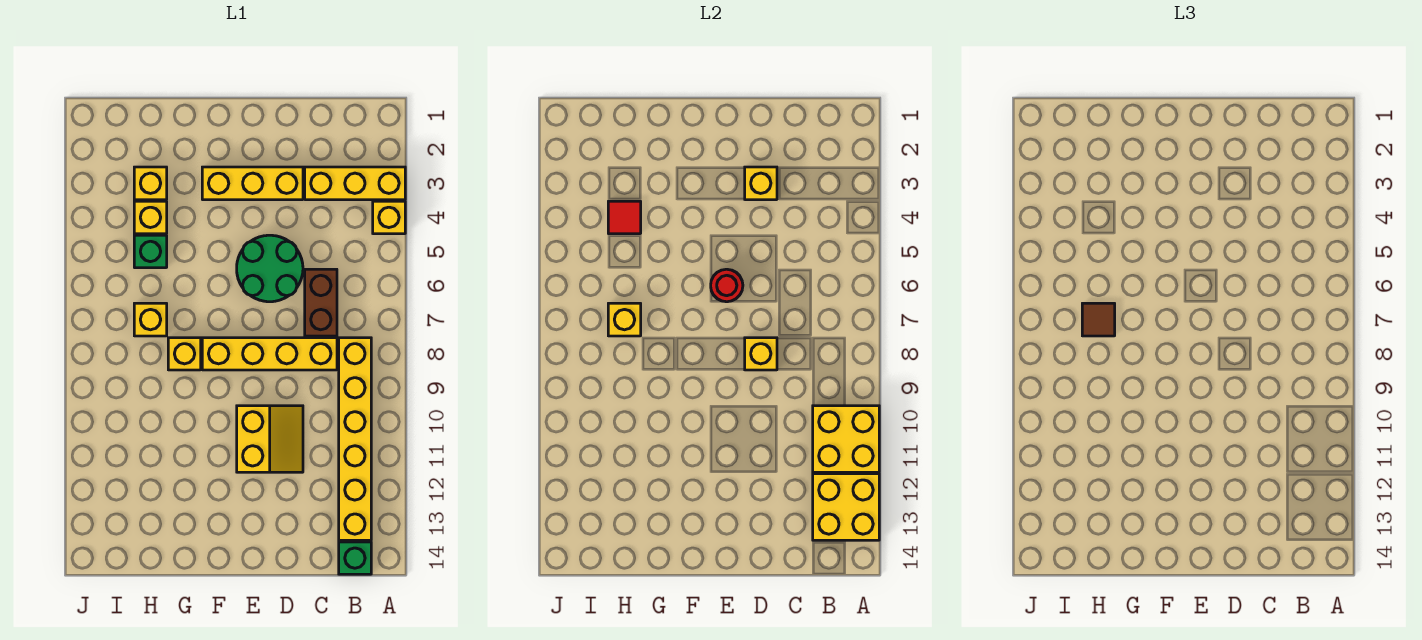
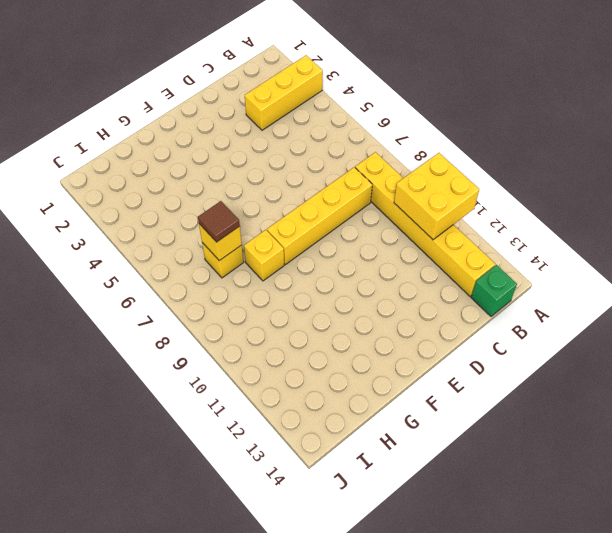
none -> yellow 1x1 brick [373,201,405,234]
none -> brown 1x2 brick [305,269,337,336]
none -> yellow 1x3 brick [202,167,303,200]

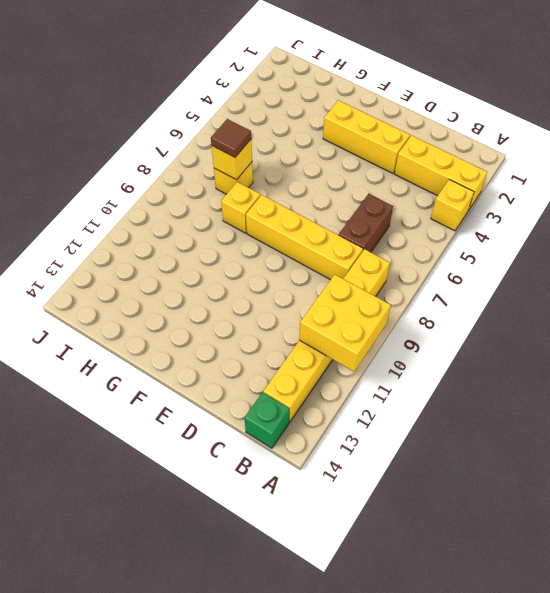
none -> green 2x2 round brick [237,235,303,302]
none -> yellow 2x2 slope [237,406,303,472]
none -> yellow 1x1 brick [134,167,167,200]

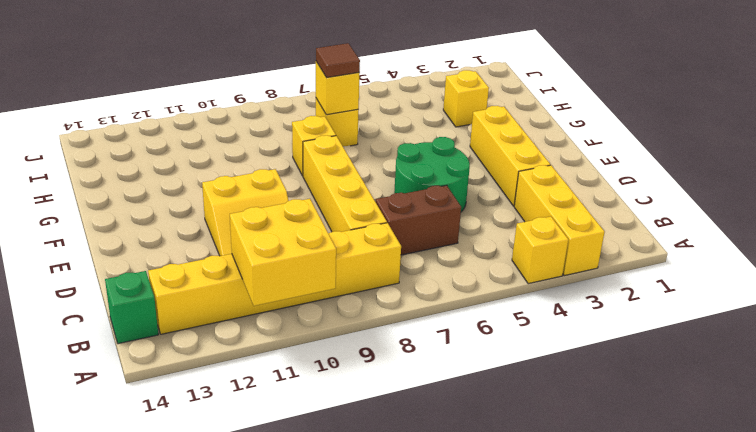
none -> yellow 1x1 brick [134,201,167,234]
none -> green 1x1 brick [134,235,167,268]
none -> yellow 2x2 brick [813,474,879,540]

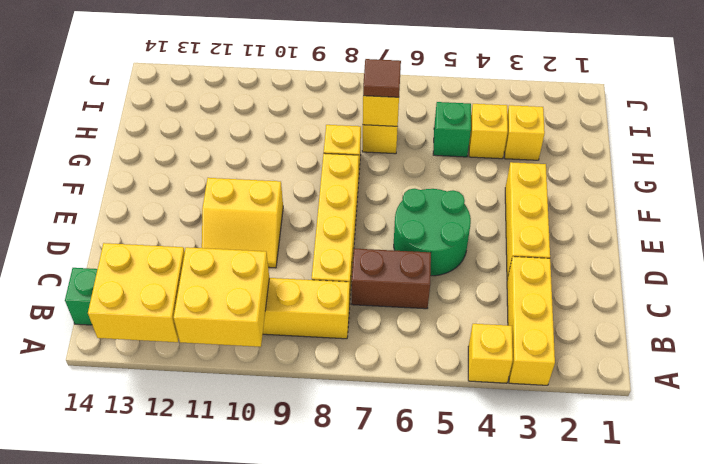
none -> yellow 1x1 brick [745,167,777,200]
none -> yellow 1x1 brick [745,338,777,370]
none -> red 1x1 round brick [711,269,743,302]

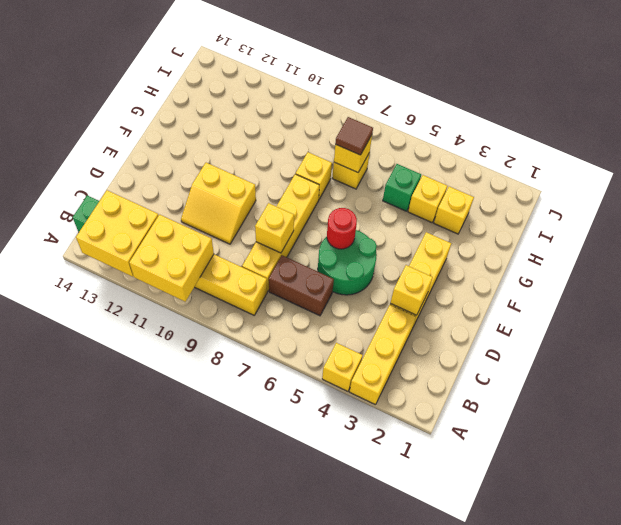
none -> red 1x1 tile [608,201,641,234]

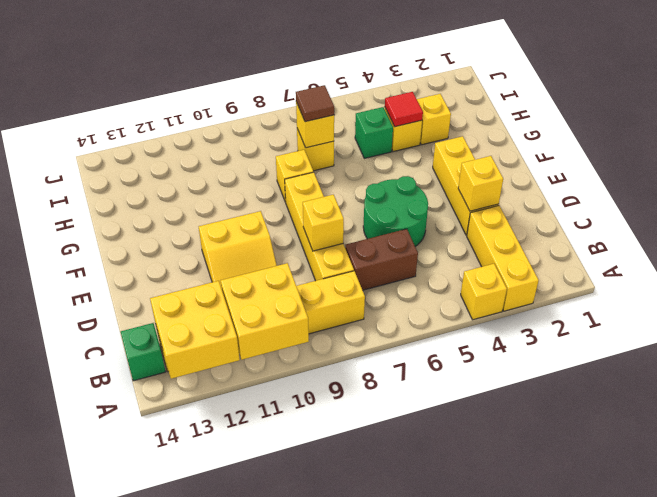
none -> red 1x1 round brick [711,269,743,302]

